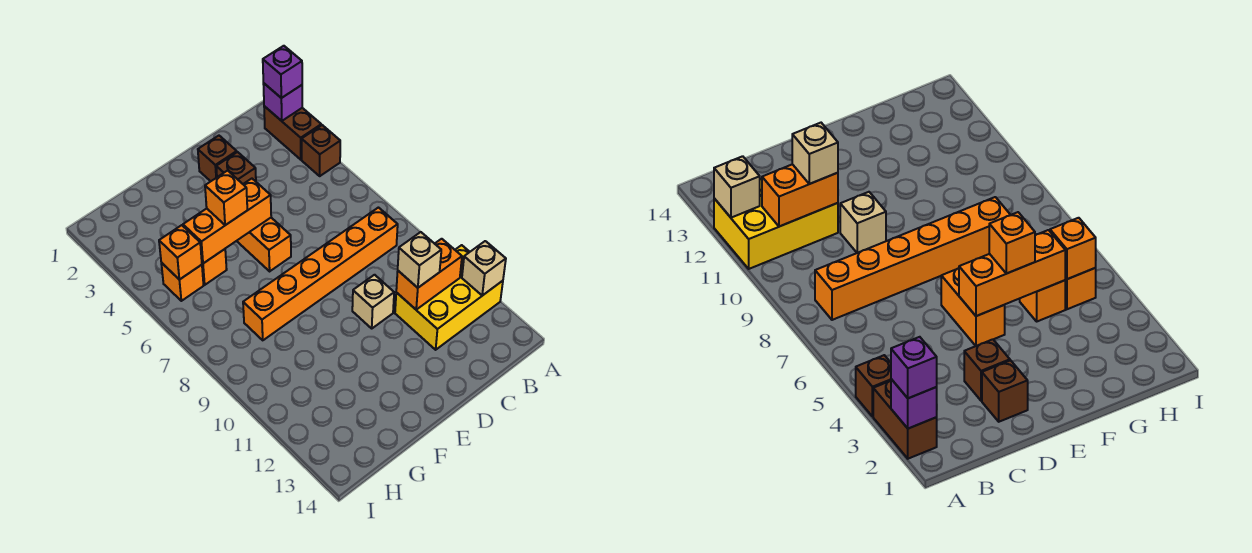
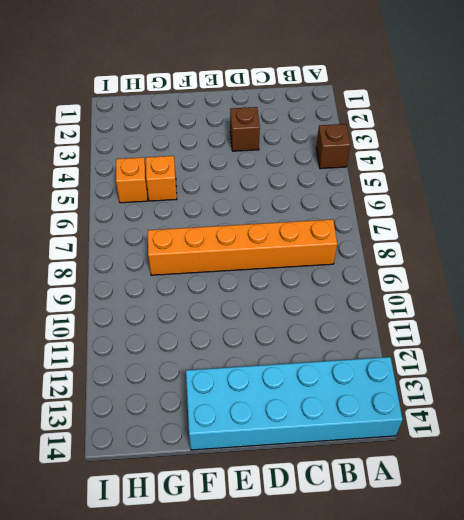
cyan 2x6 brick [186,357,403,450] -> none
none -> brown 1x2 brick [264,106,321,160]
none -> yellow 2x3 brick [395,245,503,350]
none -> brown 1x1 brick [198,136,237,181]

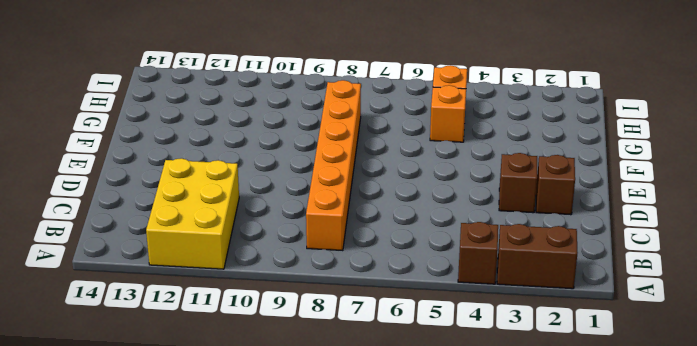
none -> tan 1x1 brick [352,275,394,328]
none -> orange 1x2 brick [237,218,291,271]
none -> purple 1x1 brick [263,83,302,121]

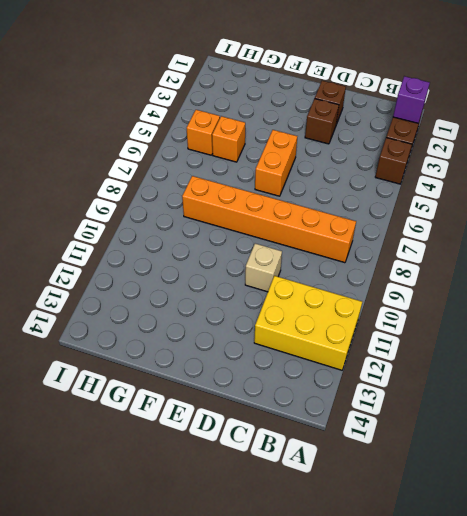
none -> tan 1x1 brick [462,241,506,296]
none -> orange 1x2 brick [396,239,462,310]
none -> orange 1x3 brick [183,179,271,263]

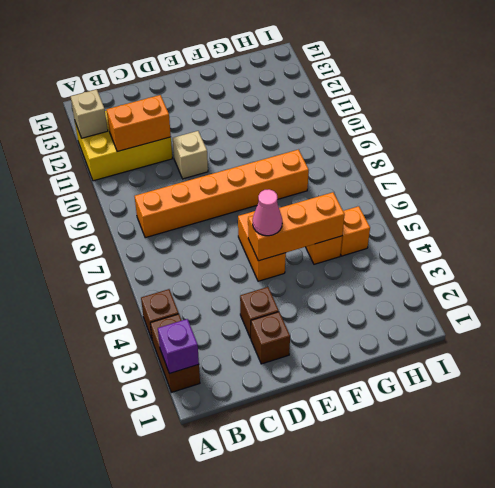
pink 1x1 cone [253,189,282,236] -> none
none -> orange 1x1 brick [159,225,202,280]
none -> purple 1x1 brick [263,46,302,98]
none -> tan 1x1 brick [398,232,441,288]

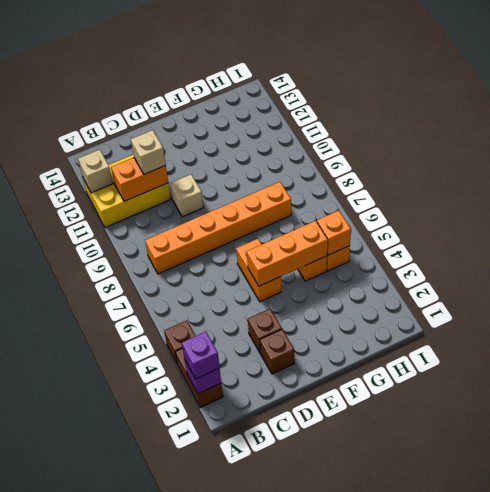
none -> orange 1x1 brick [205,171,247,225]

